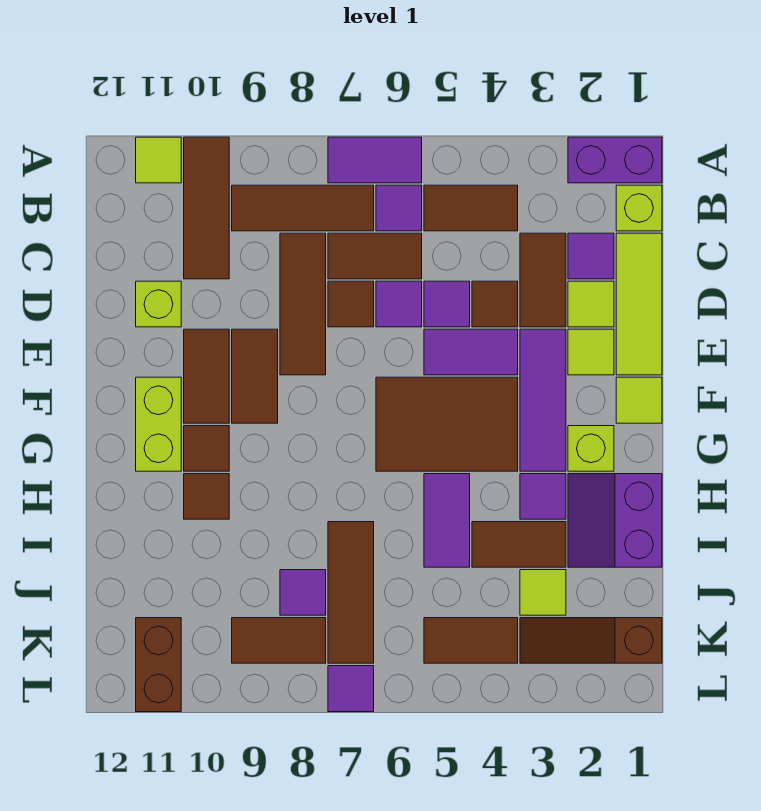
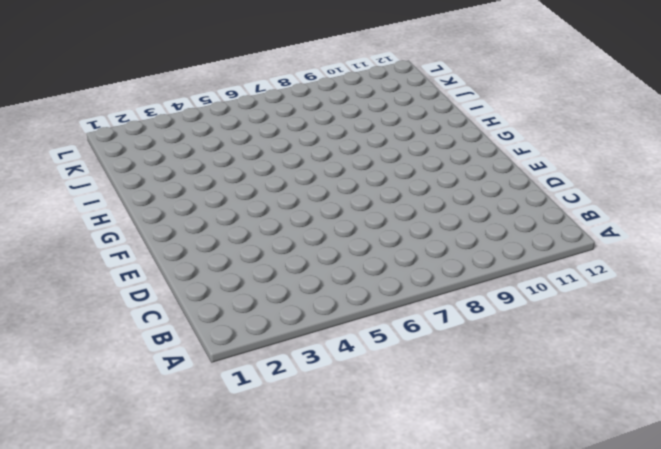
none -> purple 1x2 brick [568,137,662,183]
none -> purple 1x2 tile [328,137,422,183]
none -> brown 1x3 tile [184,137,229,279]
none -> lime 1x1 tile [136,137,181,183]

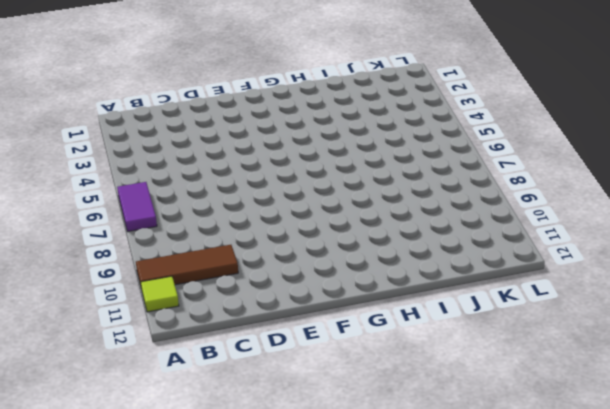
none -> purple 1x2 brick [568,137,662,183]
none -> lime 1x1 brick [616,185,662,231]
none -> brown 1x2 tile [424,185,518,231]
none -> purple 1x1 tile [376,185,422,231]

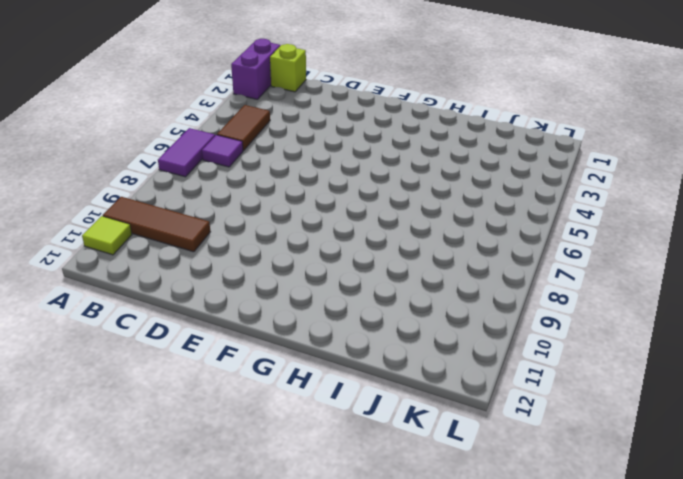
none -> brown 1x3 tile [232,185,374,231]
none -> lime 1x3 tile [616,233,662,375]
none -> purple 1x1 tile [568,233,614,279]
none -> brown 1x2 tile [520,233,566,327]

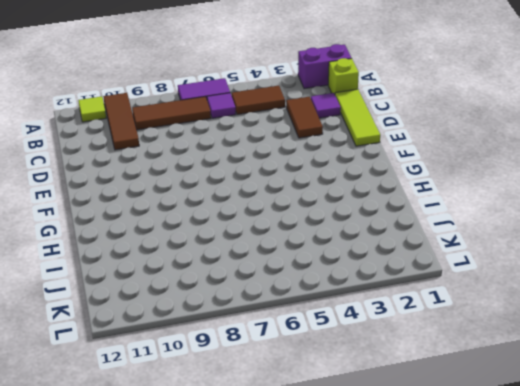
none -> brown 1x2 tile [328,233,422,279]
none -> brown 1x3 tile [280,233,326,375]
none -> lime 1x1 tile [568,281,614,327]
none -> brown 1x1 tile [472,281,518,327]

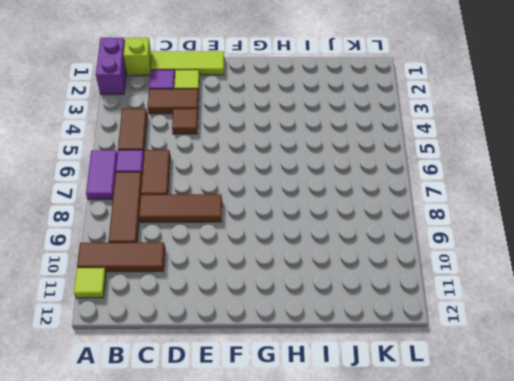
none -> purple 1x1 tile [424,281,470,327]
none -> purple 1x1 tile [376,281,422,327]
none -> brown 1x1 tile [328,281,374,327]
none -> lime 1x1 brick [136,281,181,327]

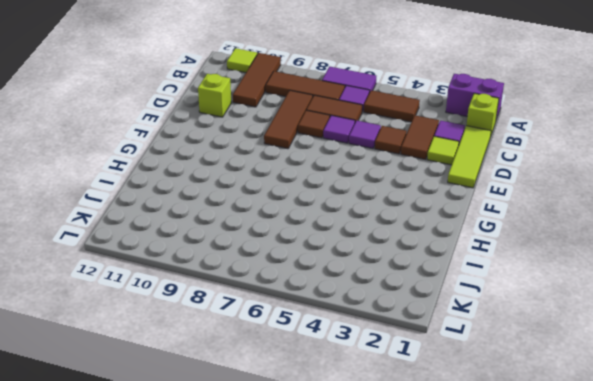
none -> lime 1x1 tile [568,329,614,375]
none -> purple 1x3 tile [520,329,566,471]
none -> purple 1x2 tile [424,329,518,375]
none -> brown 1x2 tile [232,329,278,423]

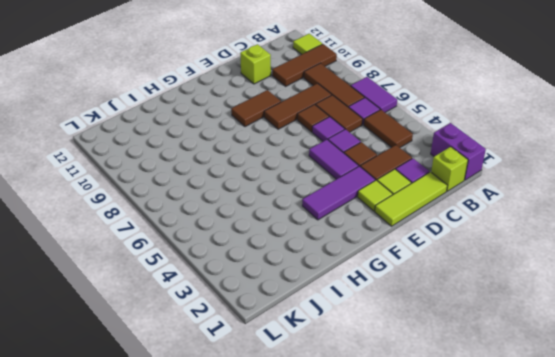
none -> brown 1x2 tile [184,329,229,423]
none -> lime 1x1 tile [616,377,662,423]
none -> brown 2x3 tile [376,377,518,471]
none -> lime 1x2 brick [136,377,181,471]

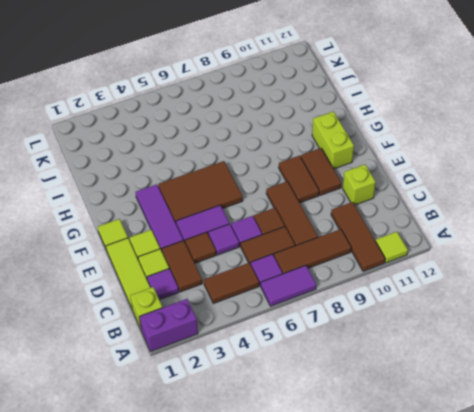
none -> lime 1x1 brick [568,426,614,471]
none -> brown 1x1 tile [184,426,229,471]
none -> purple 2x2 slope [568,474,662,567]
none -> purple 1x1 tile [520,474,566,519]

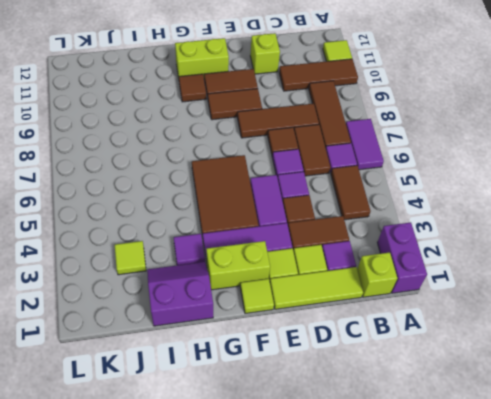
lime 1x2 brick [206,241,270,290] -> lime 1x1 brick [568,426,614,471]
none -> purple 1x2 tile [424,474,470,567]
none -> brown 1x1 tile [184,474,229,519]
none -> brown 1x2 tile [472,522,566,567]
none -> brown 1x3 tile [328,522,374,663]

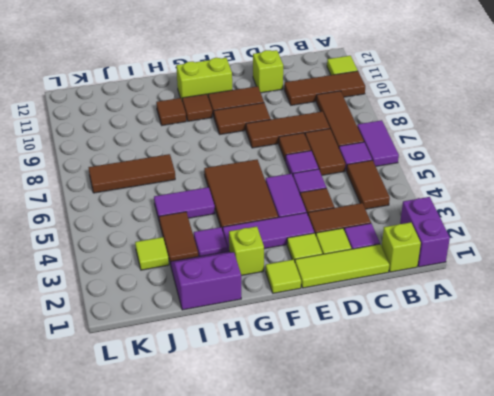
none -> purple 1x1 tile [280,570,326,615]
none -> brown 1x3 slope [520,618,662,663]
none -> brown 1x2 tile [424,618,518,663]
none -> brown 1x2 tile [232,618,326,663]

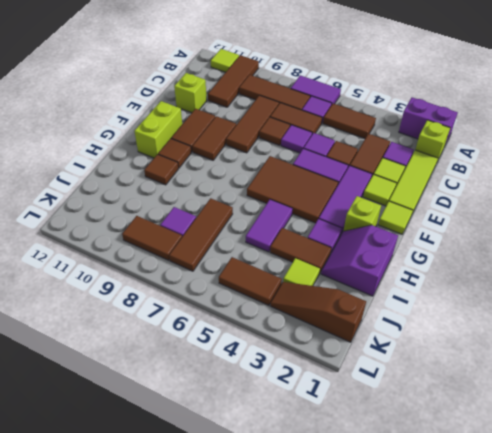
none -> brown 1x2 brick [136,618,181,712]
none -> purple 1x1 tile [328,666,374,712]

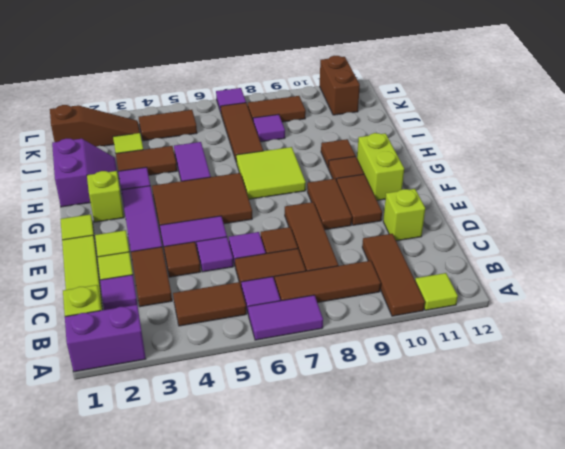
lime 2x2 tile [236,147,306,199] -> none

